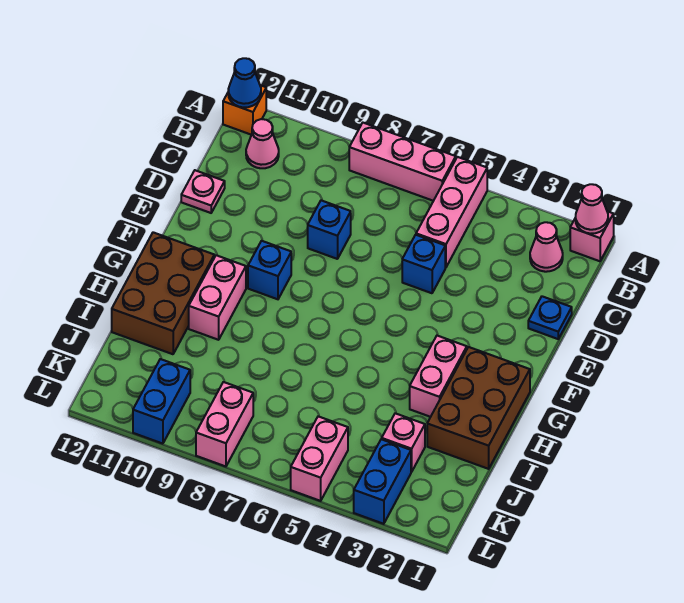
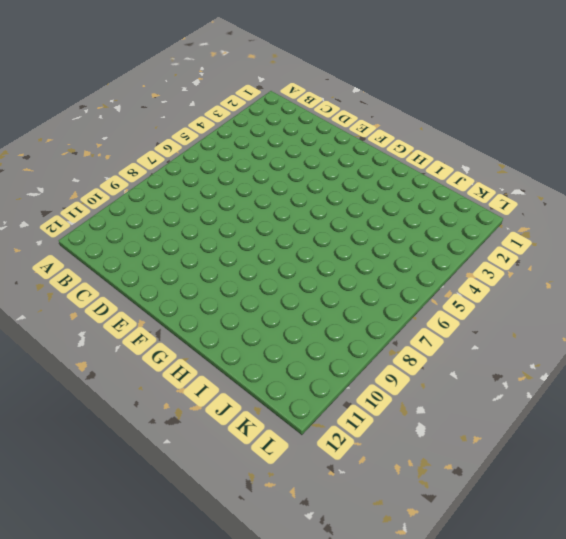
none -> pink 1x1 brick [570,211,614,261]
none -> pink 1x3 brick [416,157,487,267]
none -> pink 1x3 brick [349,123,456,201]

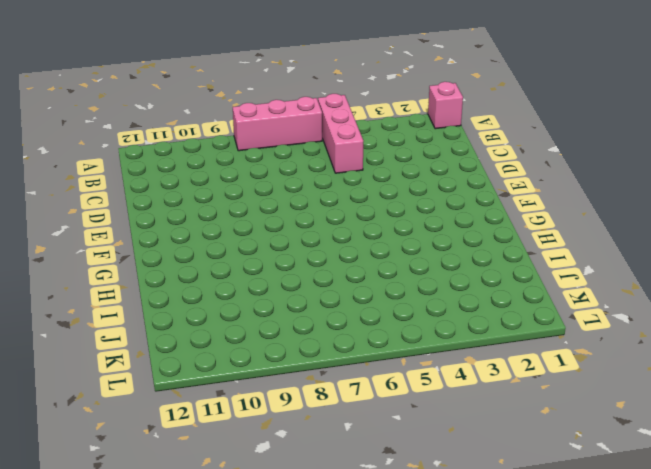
none -> orange 1x1 brick [223,85,266,135]
none -> pink 1x1 cone [530,222,563,272]
none -> pink 1x1 cone [246,119,279,168]

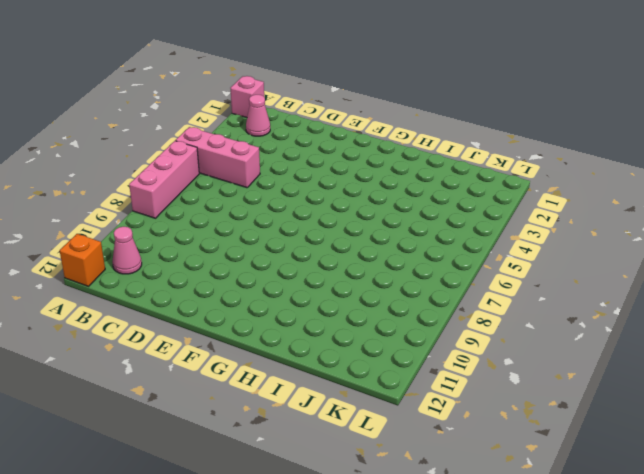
none -> blue 1x1 plate [528,296,572,339]
none -> blue 1x1 brick [402,235,445,293]
none -> blue 1x1 brick [308,200,351,259]

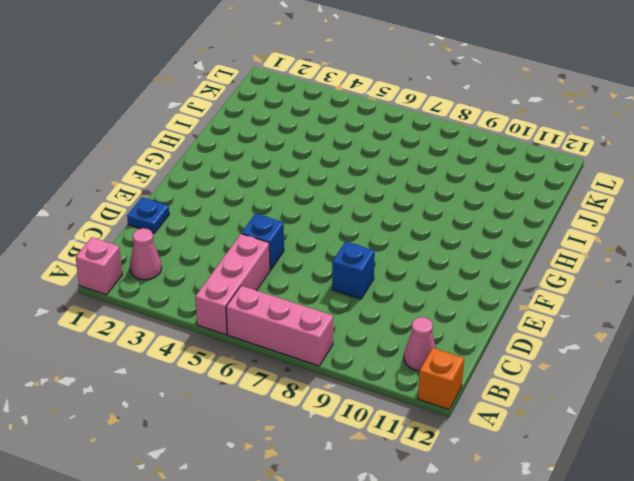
none -> pink 1x1 plate [181,170,225,213]
none -> blue 1x1 brick [248,241,291,299]
none -> brown 2x3 brick [427,347,530,469]

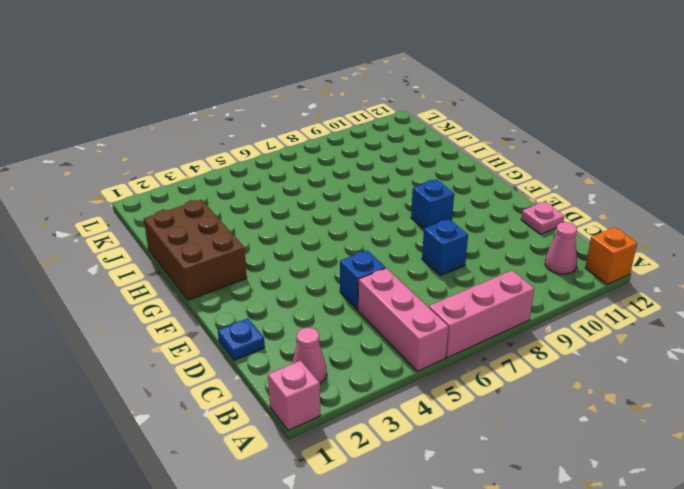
none -> pink 1x2 brick [410,335,467,417]
none -> pink 1x2 brick [189,255,246,340]
none -> brown 2x3 brick [112,232,214,354]

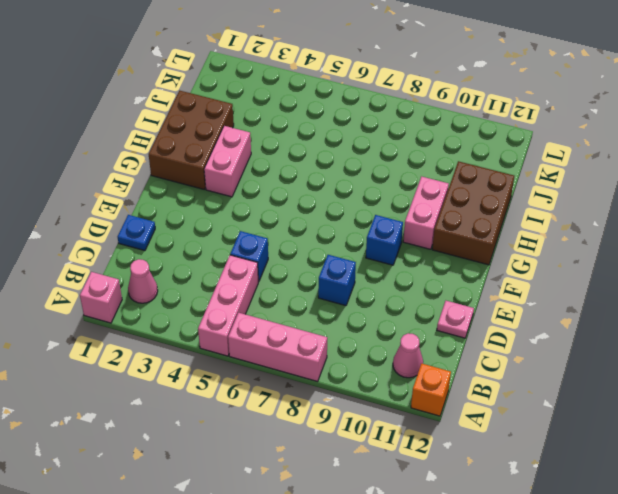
none -> pink 1x1 brick [382,413,425,472]
none -> blue 1x2 brick [354,439,411,524]
none -> pink 1x2 brick [291,416,348,501]

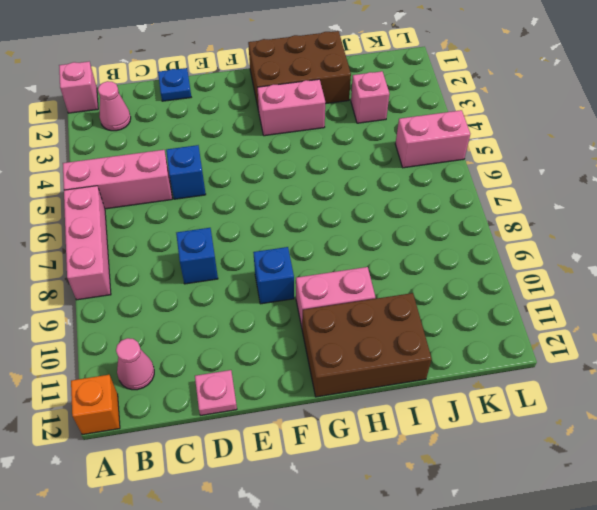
none -> blue 1x2 brick [354,439,411,524]
none -> pink 1x2 brick [196,382,253,466]
none -> blue 1x2 brick [133,359,190,444]

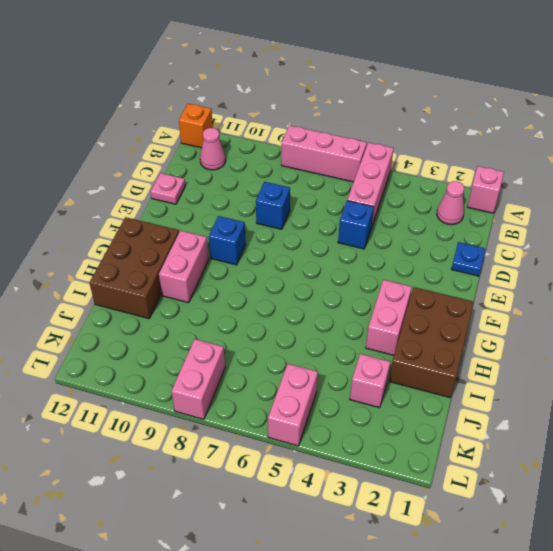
none -> blue 1x2 brick [354,439,411,524]
none -> blue 1x2 brick [133,359,190,444]
none -> pink 1x1 cone [576,184,608,234]

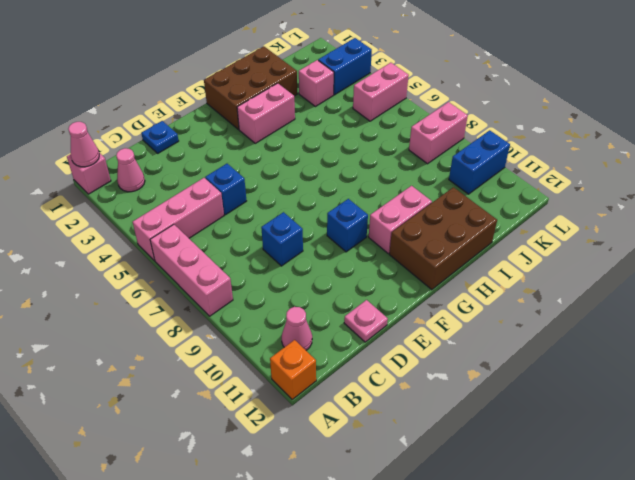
none -> blue 1x1 cone [228,58,261,108]

